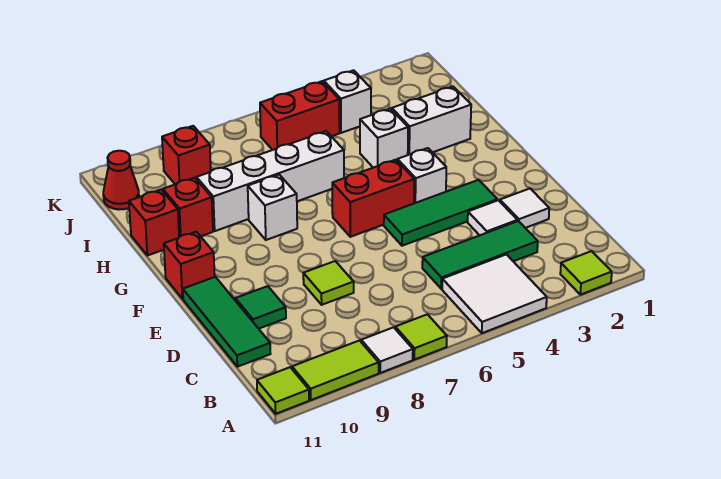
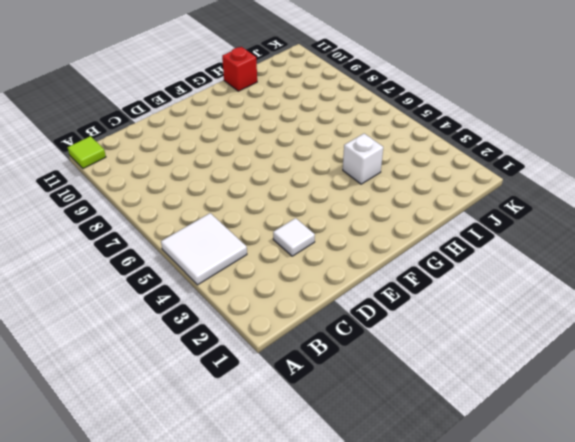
none -> lime 1x1 tile [560,251,612,295]
none -> lime 1x1 tile [395,314,447,360]
none -> white 1x1 tile [361,327,413,373]

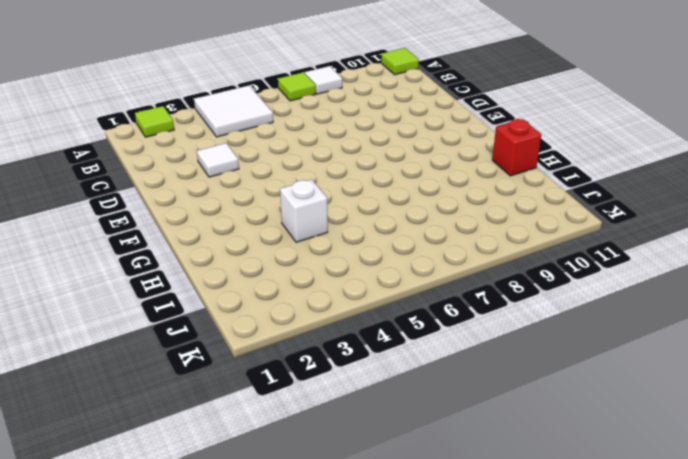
none -> lime 1x2 tile [292,341,379,400]
none -> green 1x3 tile [422,221,538,289]
none -> green 1x3 tile [183,277,270,367]

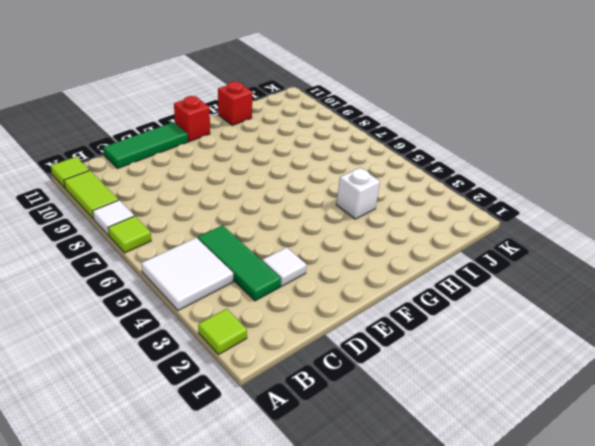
none -> white 1x1 tile [500,188,549,228]
none -> lime 1x1 tile [303,261,354,305]
none -> green 1x1 tile [235,286,286,329]

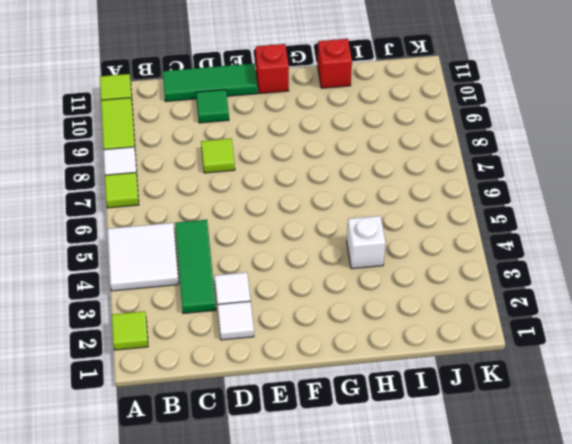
none -> green 1x3 tile [384,180,497,246]
none -> white 1x1 brick [397,148,446,203]
none -> red 1x2 brick [332,160,414,237]

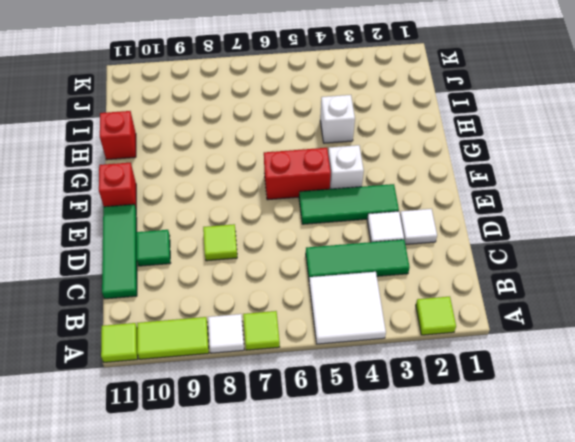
none -> white 1x1 brick [248,175,297,240]
none -> white 1x2 brick [392,86,471,155]
none -> white 1x4 brick [197,131,344,231]

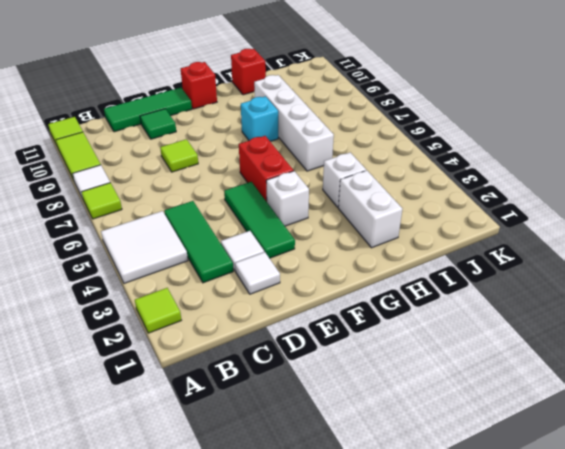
cyan 1x1 brick [241,96,278,141] -> white 1x1 brick [248,175,297,240]
none -> red 1x1 brick [163,178,213,237]
none -> white 1x1 brick [324,70,371,133]
none -> red 1x2 brick [260,81,340,150]

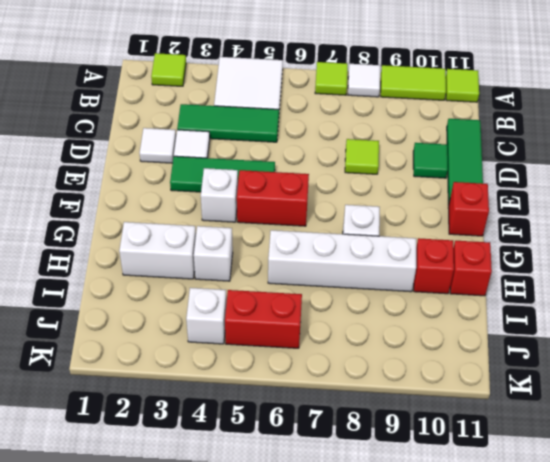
none -> red 1x1 brick [162,126,211,184]
none -> red 1x1 cone [103,151,139,210]

